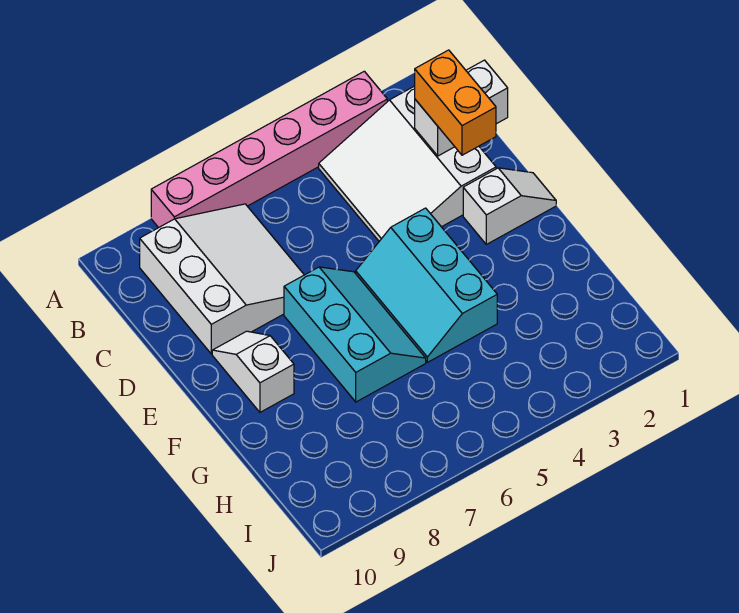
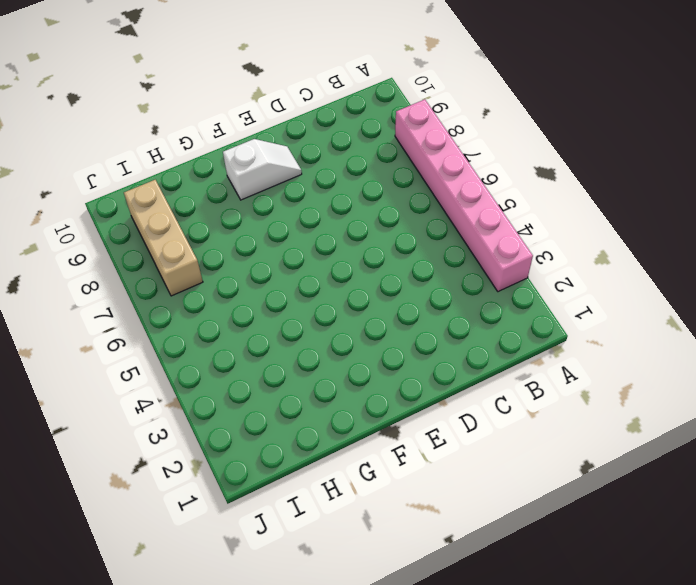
tan 1x3 brick [124,180,203,296] -> none
none -> white 3x3 slope [319,86,496,241]
none -> white 3x3 slope [140,204,304,354]

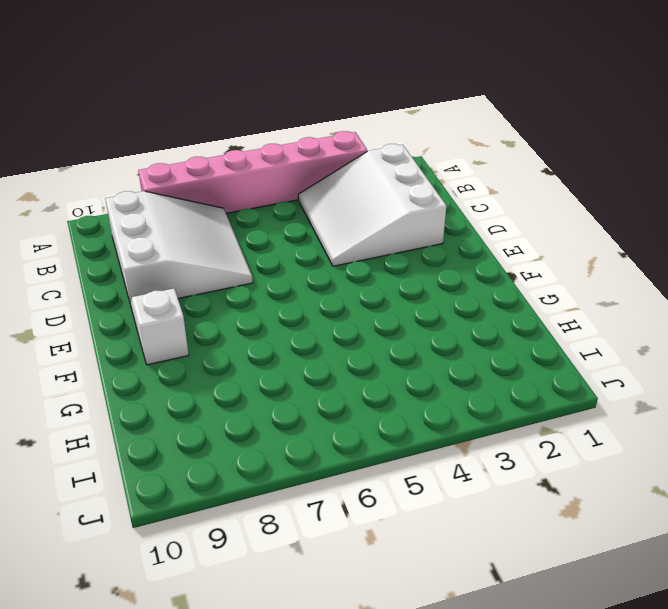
none -> white 1x2 slope [463,168,556,244]
none -> cyan 2x3 slope [356,208,497,362]

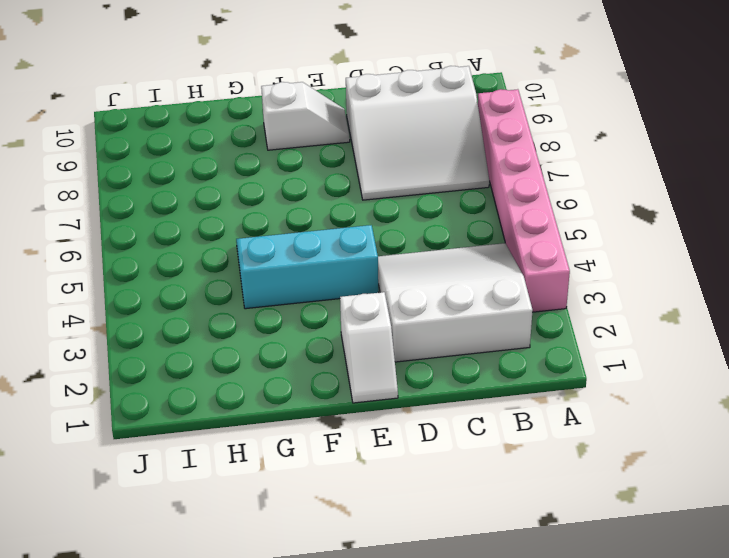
none -> cyan 2x3 slope [284,267,426,402]
none -> white 1x2 brick [415,60,508,156]

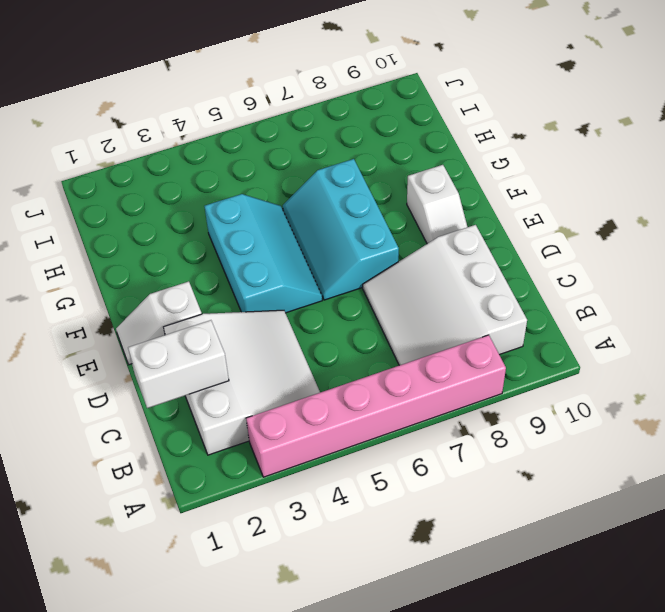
none -> orange 1x2 brick [415,50,496,155]

